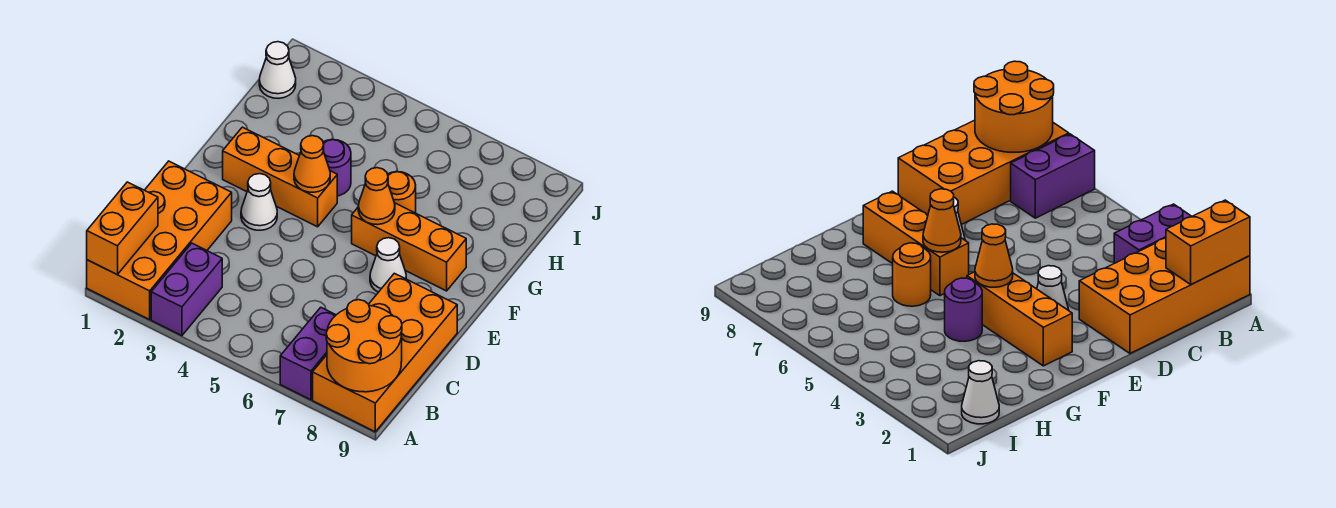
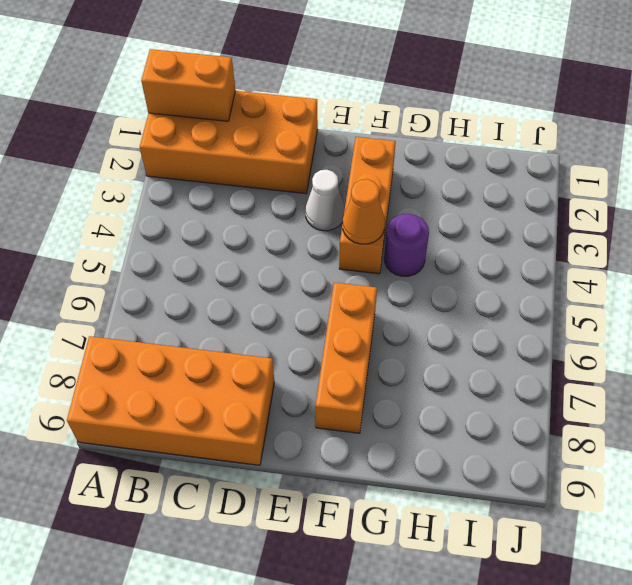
none -> purple 1x2 brick [151,243,222,336]
none -> purple 1x2 brick [280,307,336,400]
none -> white 1x1 cone [370,238,406,292]

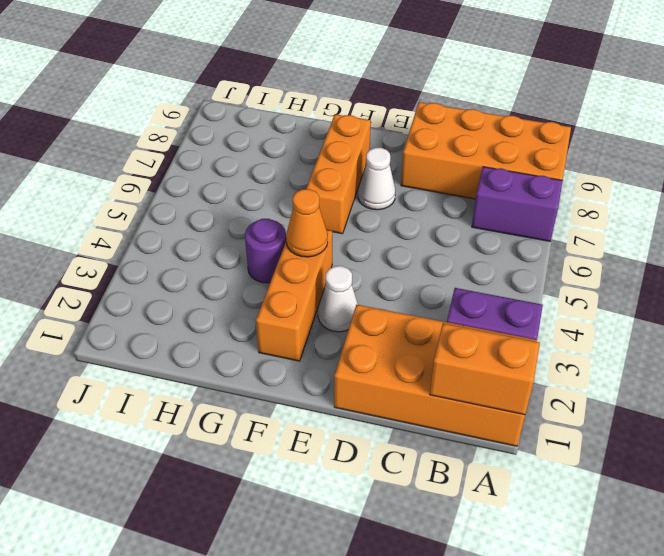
none -> orange 1x1 round brick [387,172,416,213]
none -> white 1x1 cone [259,42,296,98]
none -> orange 2x2 round brick [326,300,402,392]

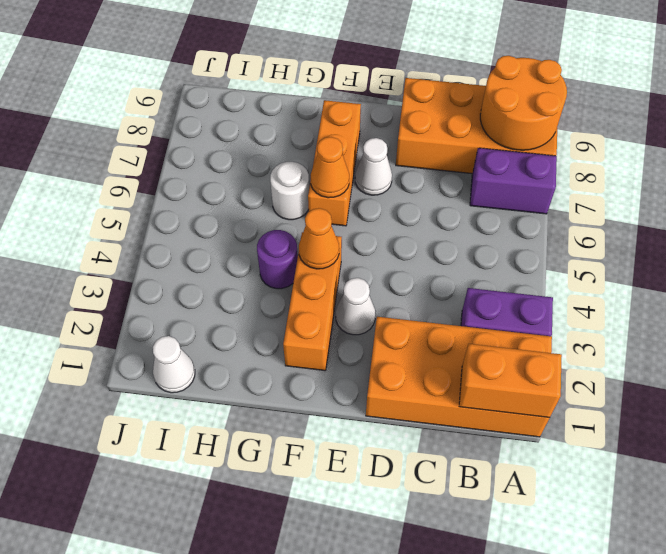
white 1x1 round brick [270,162,309,220] -> orange 1x1 round brick [387,172,416,213]

